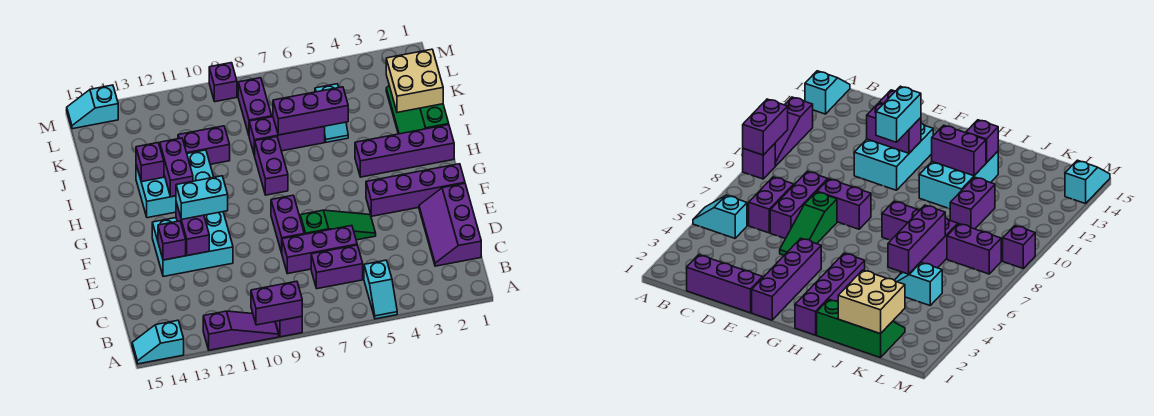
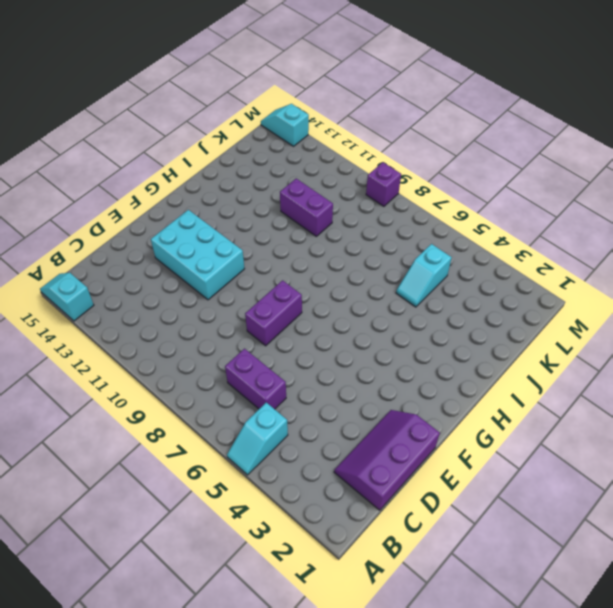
none -> purple 1x1 brick [276,316,302,337]
none -> purple 1x3 slope [203,311,279,350]
none -> purple 1x3 brick [282,226,357,274]

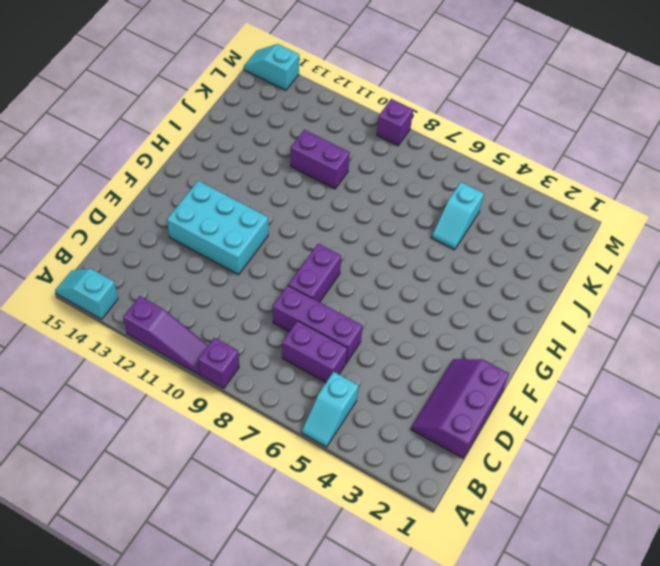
none -> green 1x3 slope [300,210,376,240]
none -> purple 1x4 brick [366,164,465,216]
none -> purple 1x4 brick [355,125,454,177]

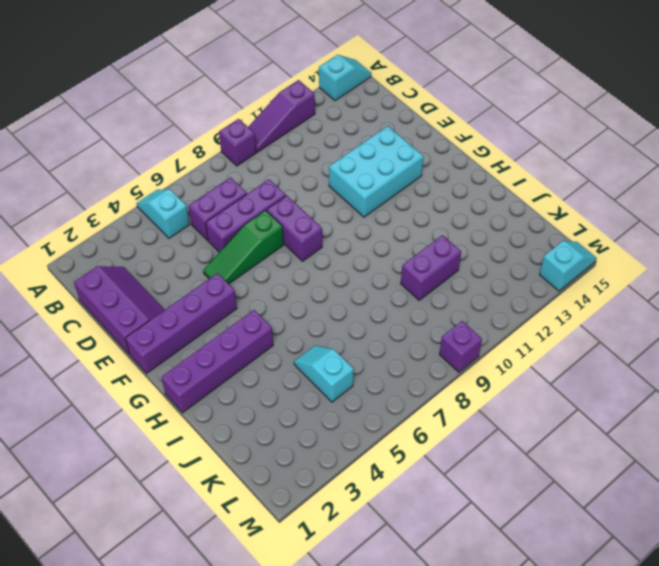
none -> purple 1x2 brick [255,137,288,195]
none -> cyan 2x3 brick [136,150,214,218]
none -> green 2x3 slope [386,86,449,134]

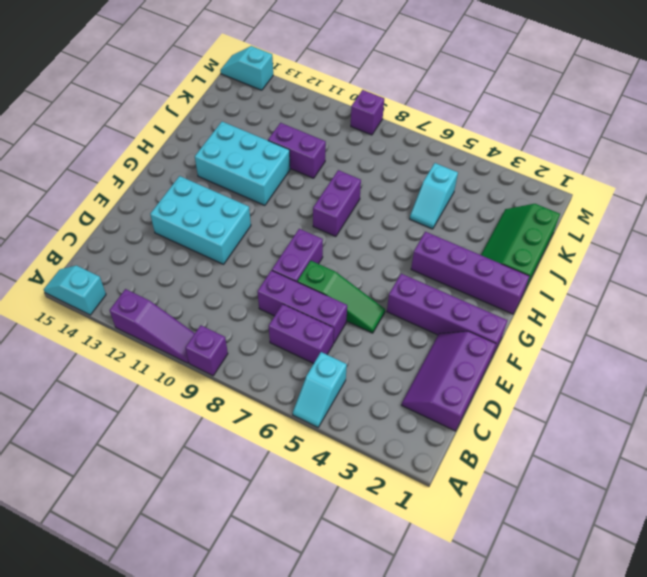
none -> purple 1x3 brick [249,117,325,156]
none -> purple 1x2 brick [238,78,272,135]
none -> purple 1x2 brick [251,281,302,325]

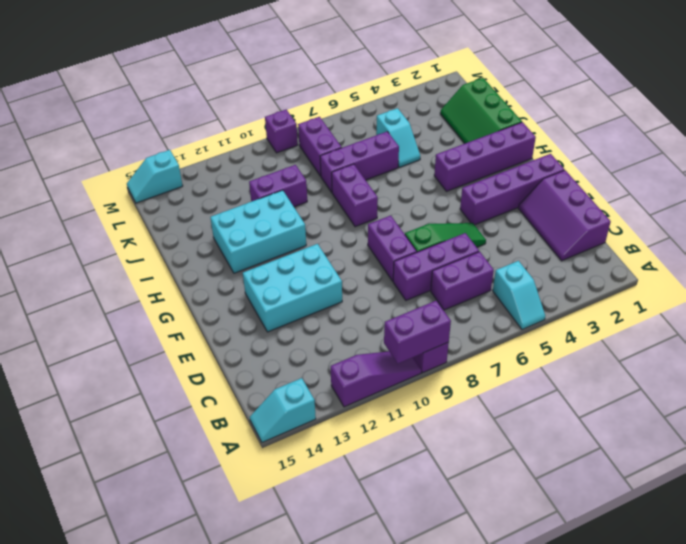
none -> purple 1x2 brick [176,202,209,256]
none -> purple 1x1 brick [158,221,186,260]
none -> purple 1x2 brick [160,138,193,197]

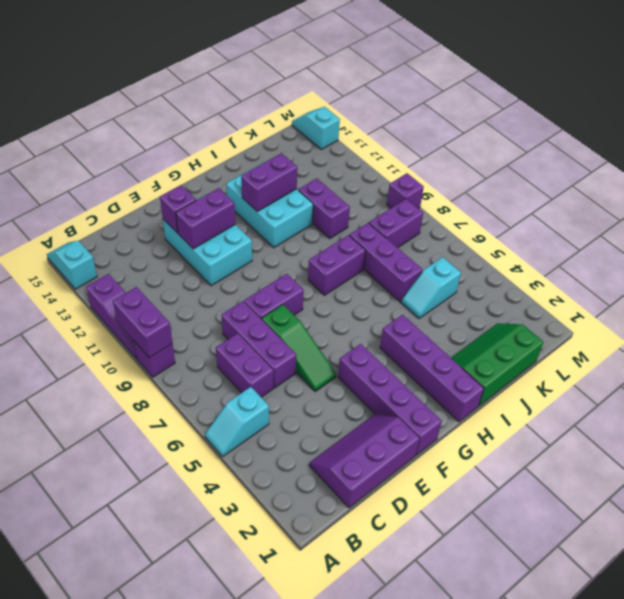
none -> purple 1x1 brick [136,143,164,182]
none -> tan 2x2 brick [386,49,443,112]
none -> purple 1x3 brick [273,87,348,135]

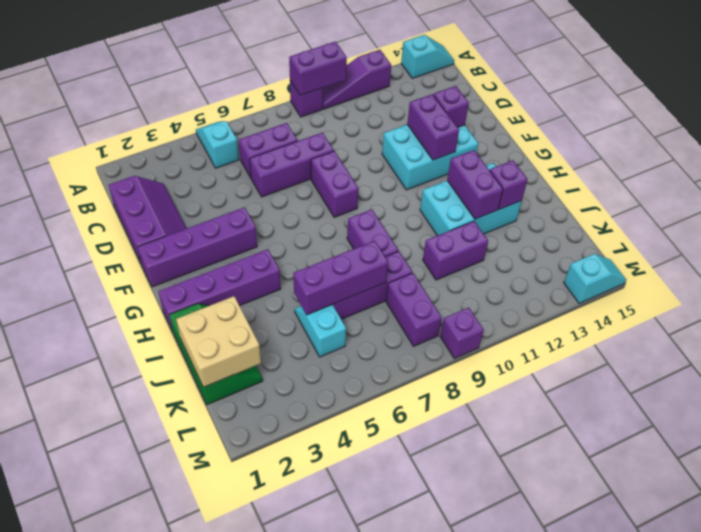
none -> green 1x3 slope [300,210,376,240]
none -> cyan 1x2 brick [176,176,228,220]

